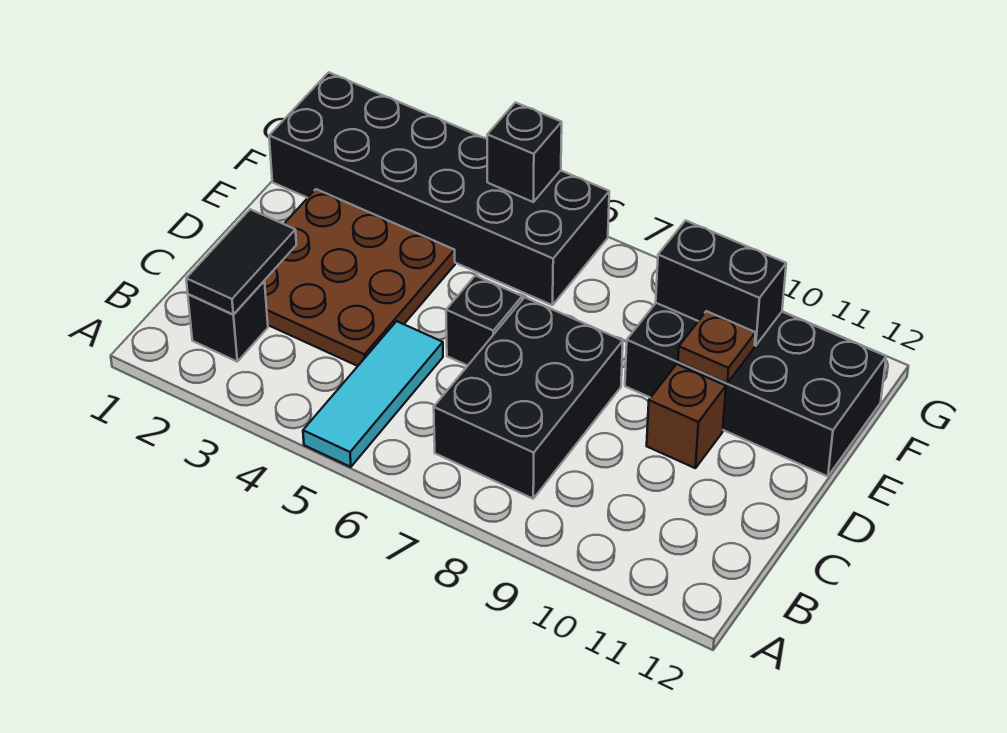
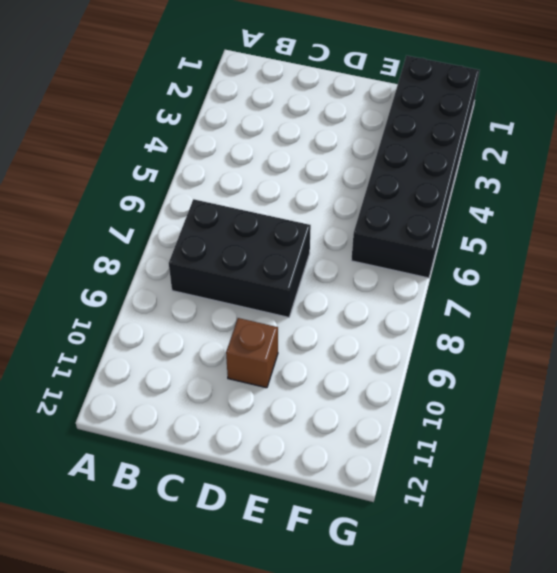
none -> cyan 1x3 tile [303,321,443,467]
none -> black 1x1 brick [188,281,268,361]
none -> brown 3x3 plate [264,189,455,366]

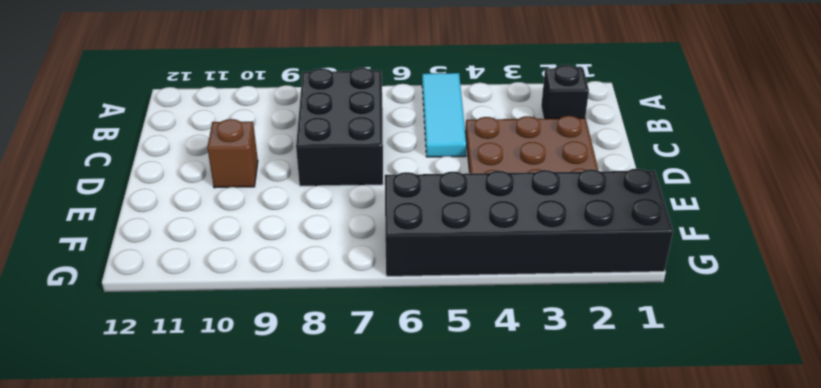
none -> black 1x1 brick [446,276,522,366]
none -> black 2x4 brick [625,303,886,476]
none -> black 1x2 tile [186,209,296,315]

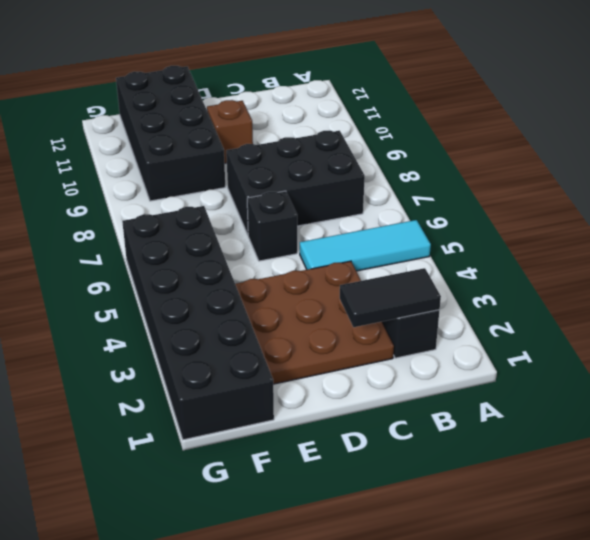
none -> brown 1x1 plate [678,311,756,383]
none -> black 1x2 brick [656,221,786,346]
none -> black 1x1 brick [487,103,562,202]

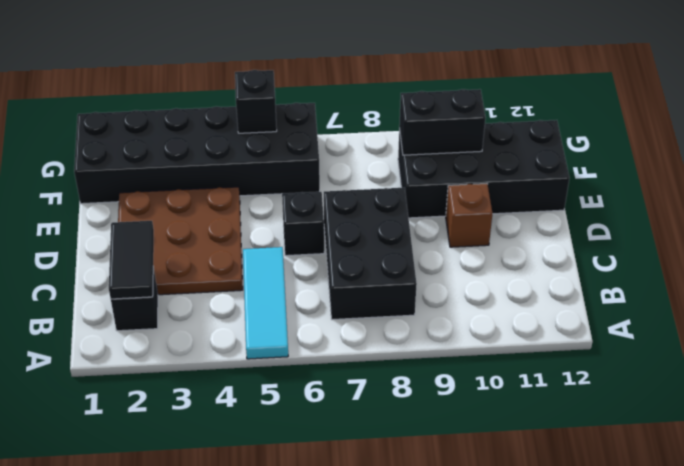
none -> brown 1x1 plate [678,311,756,383]

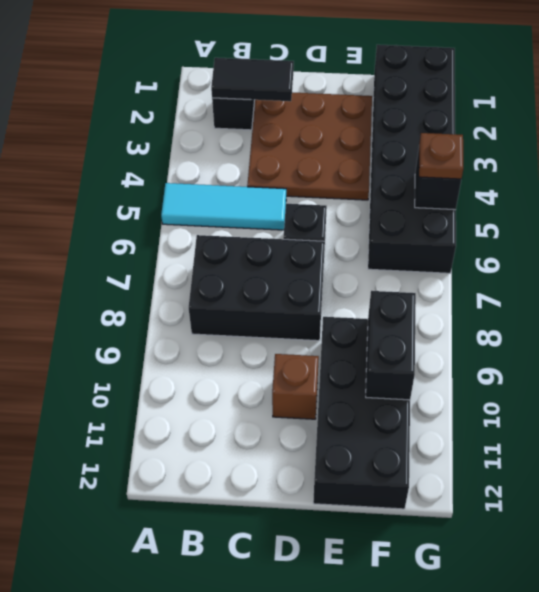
brown 1x1 plate [419,133,463,179] -> brown 1x1 plate moved to [678,311,756,383]

